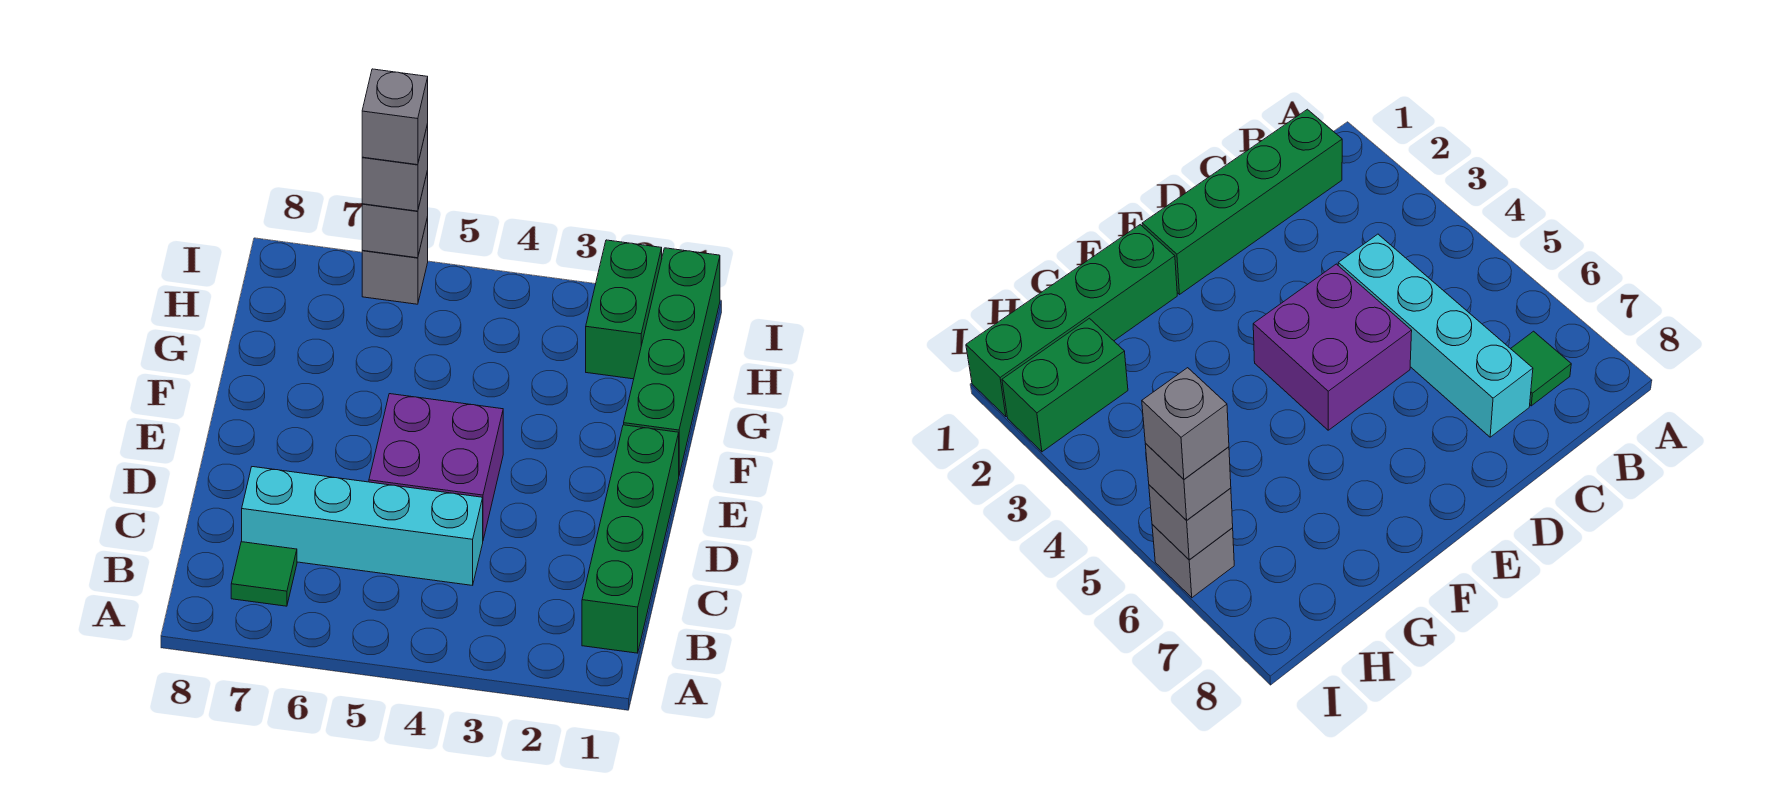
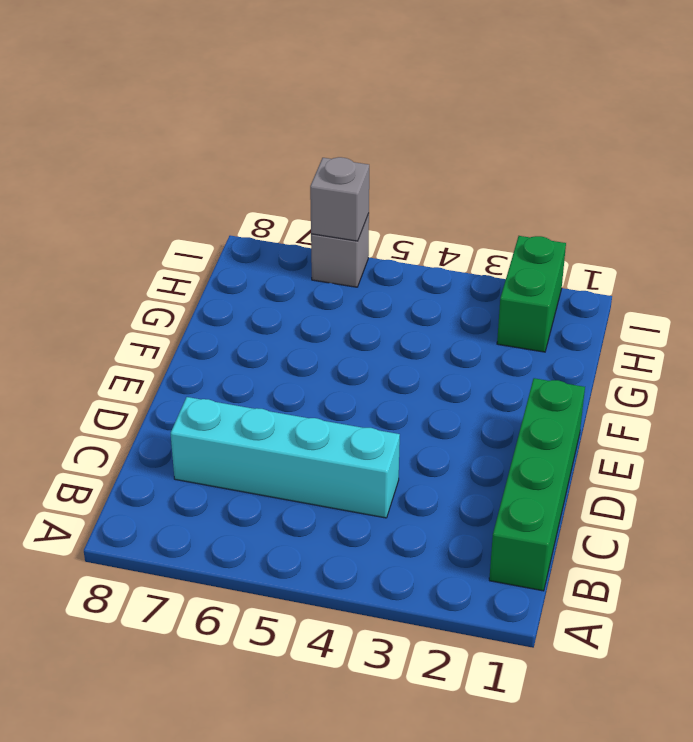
none -> green 1x1 tile [231,542,297,606]
none -> purple 2x2 brick [369,394,503,540]

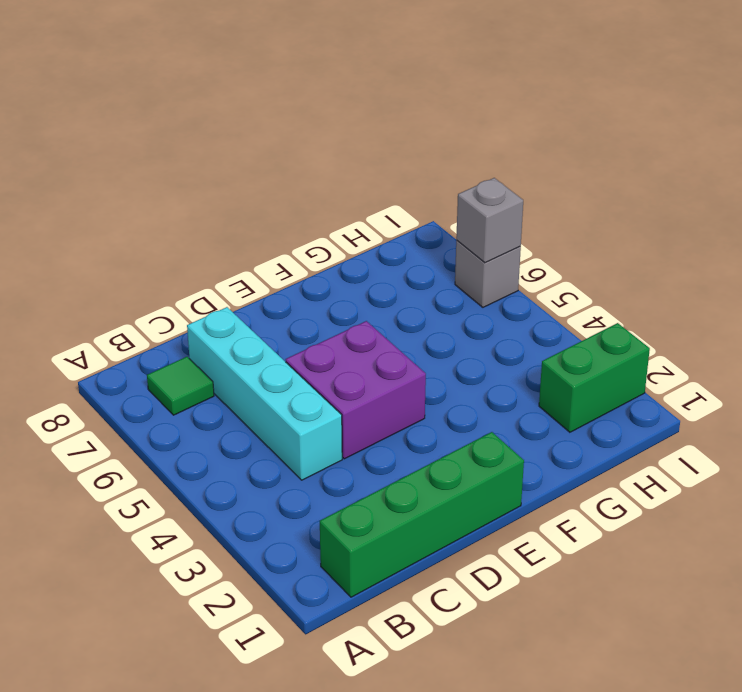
none -> green 1x4 brick [624,248,720,475]
none -> grey 1x1 brick [362,124,428,211]

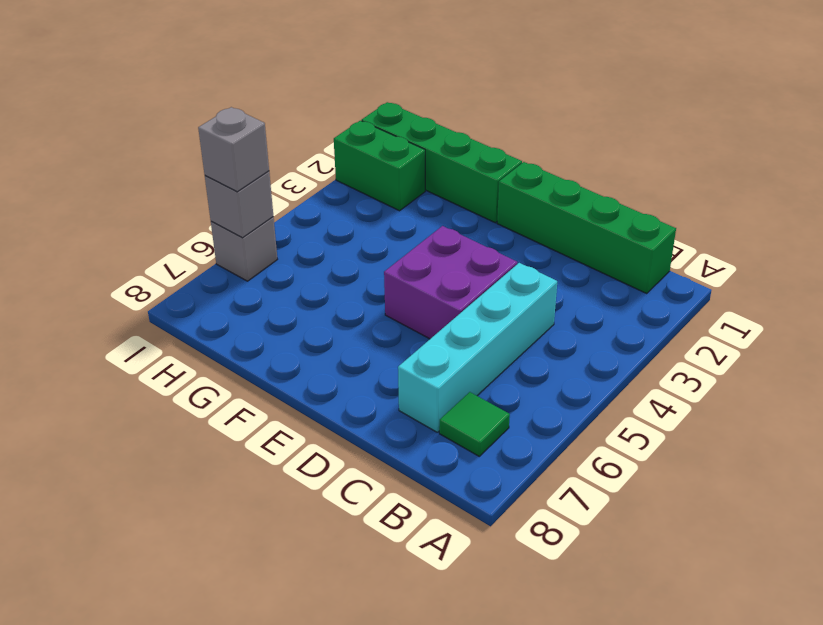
none -> grey 1x1 brick [362,69,428,165]

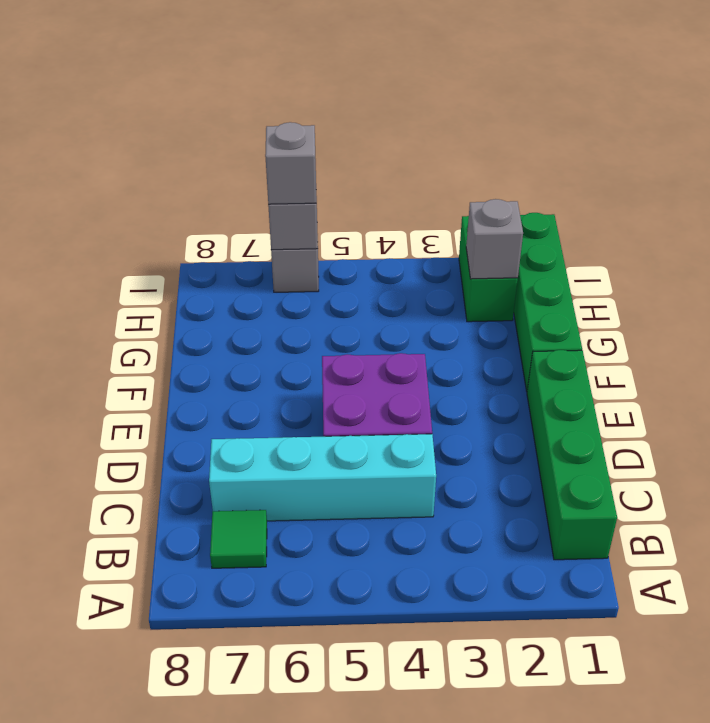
grey 1x1 brick [466,199,523,279] -> grey 1x1 brick moved to [362,69,428,165]

